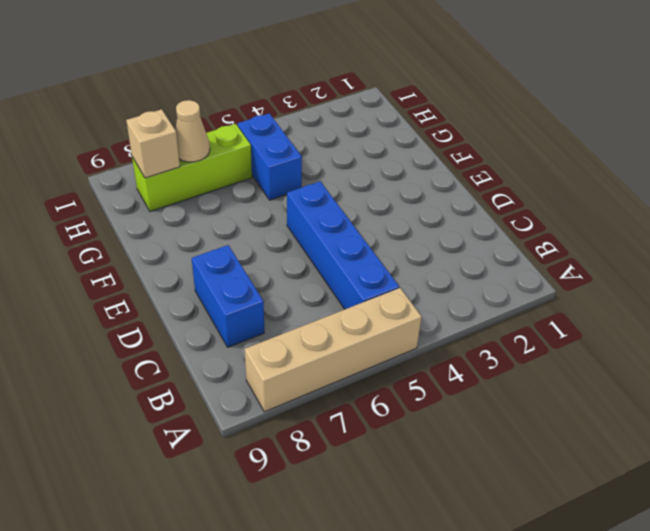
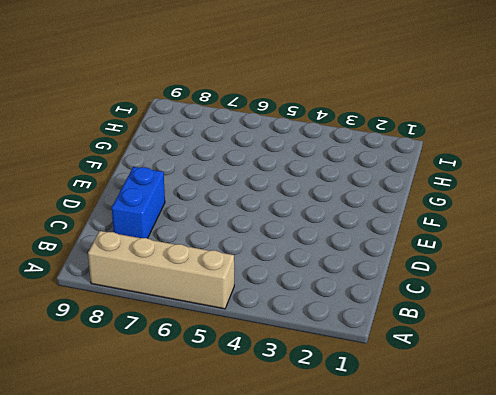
none -> blue 1x4 brick [287,181,399,309]
none -> blue 1x2 brick [238,113,302,200]

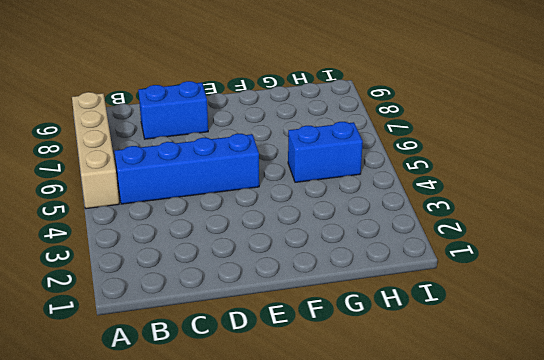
none -> lime 1x3 brick [132,124,252,211]
none -> tan 1x1 cone [175,100,210,162]

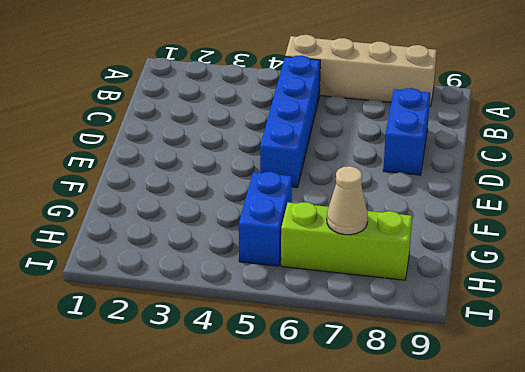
none -> tan 1x1 brick [126,109,180,178]

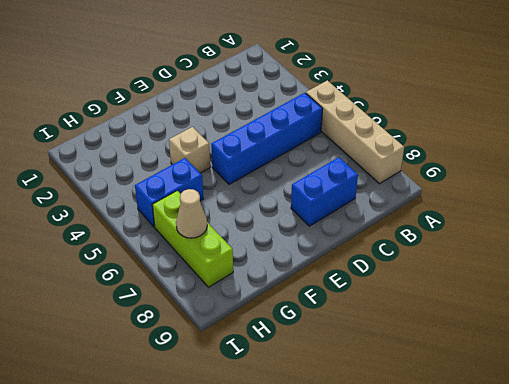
tan 1x1 brick [169,127,210,173] -> tan 1x1 brick moved to [126,109,180,178]

